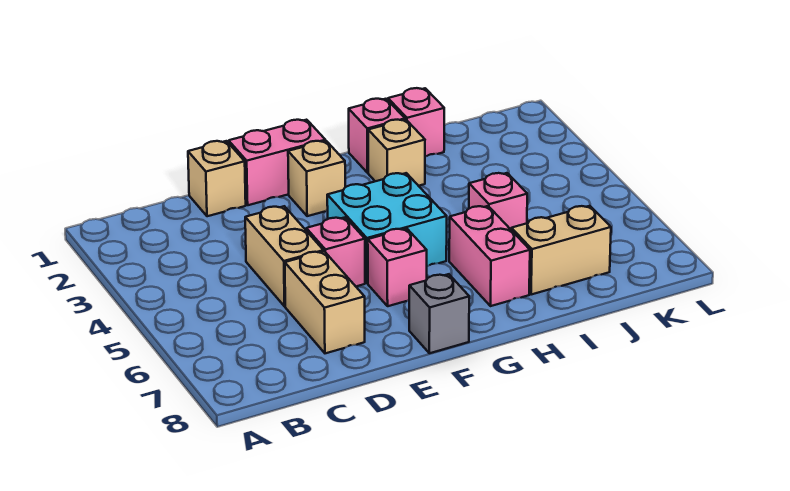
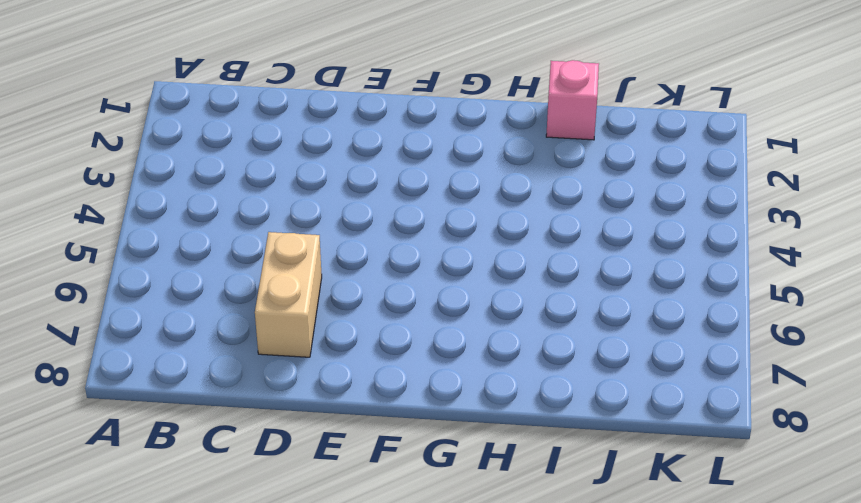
none -> tan 1x1 brick [188,141,246,216]
none -> tan 1x2 brick [245,206,323,306]
none -> pink 1x2 brick [229,120,325,205]

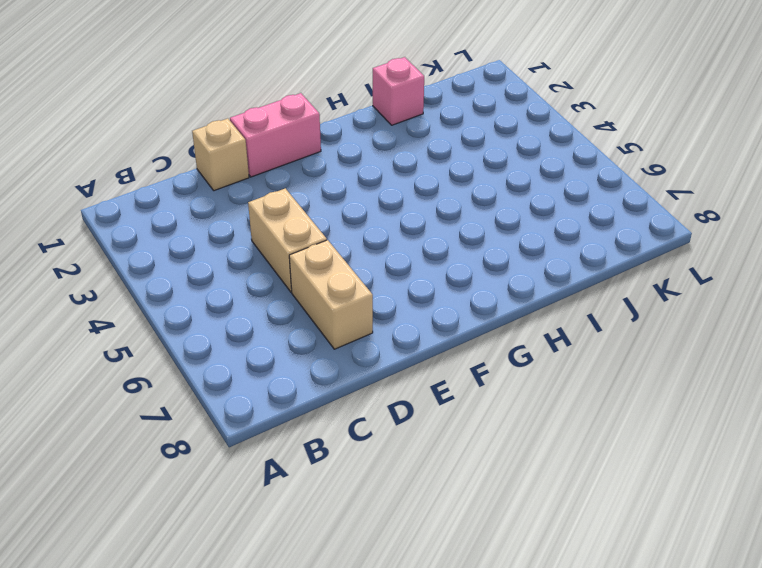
none -> pink 1x1 brick [306,217,365,286]
none -> tan 1x1 brick [288,141,345,216]
none -> cyan 2x2 brick [327,173,447,283]

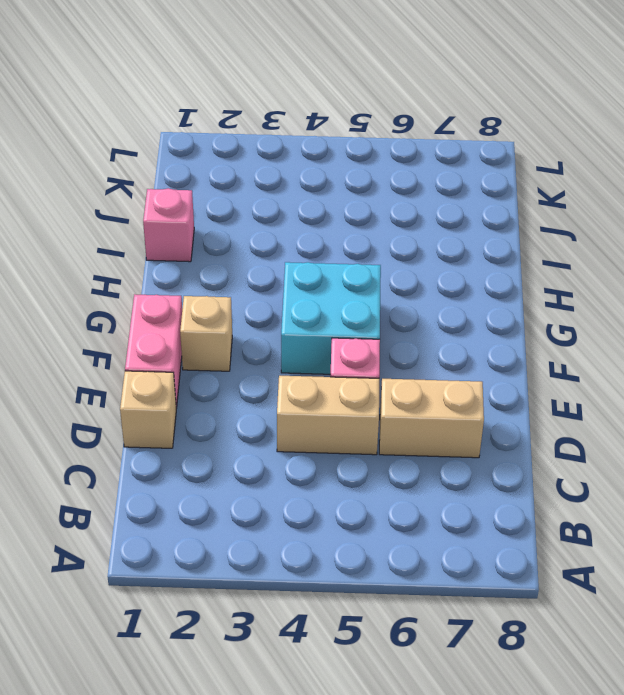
none -> pink 1x1 brick [368,229,427,306]
none -> grey 1x1 brick [409,274,469,353]
none -> pink 1x1 brick [349,99,405,173]

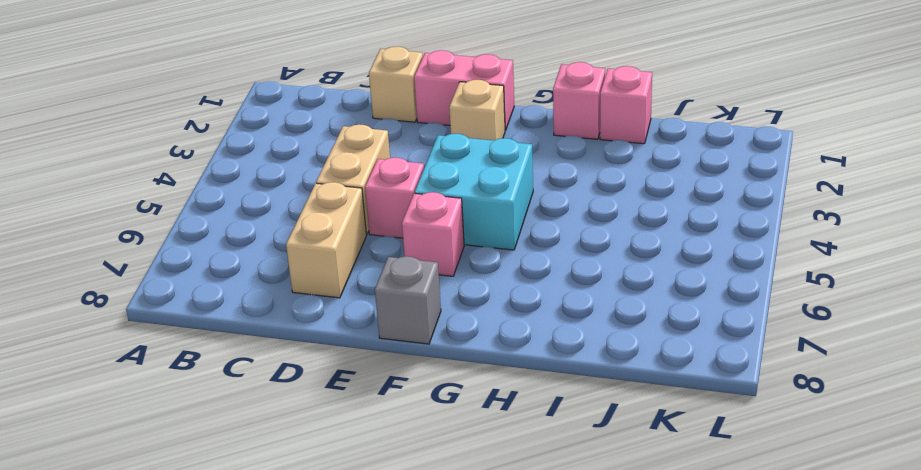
none -> tan 1x1 brick [368,120,425,186]
none -> pink 1x2 brick [449,206,530,306]
none -> pink 1x1 brick [469,173,527,229]

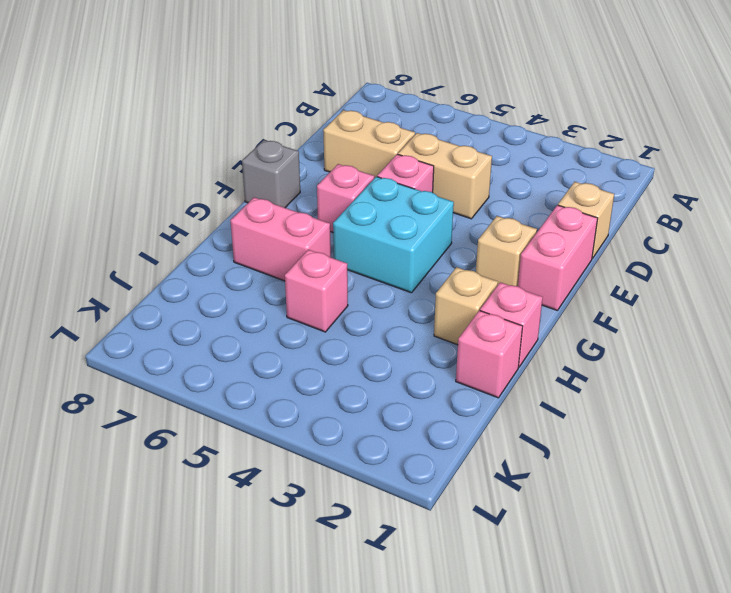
none -> tan 1x2 brick [511,206,611,295]

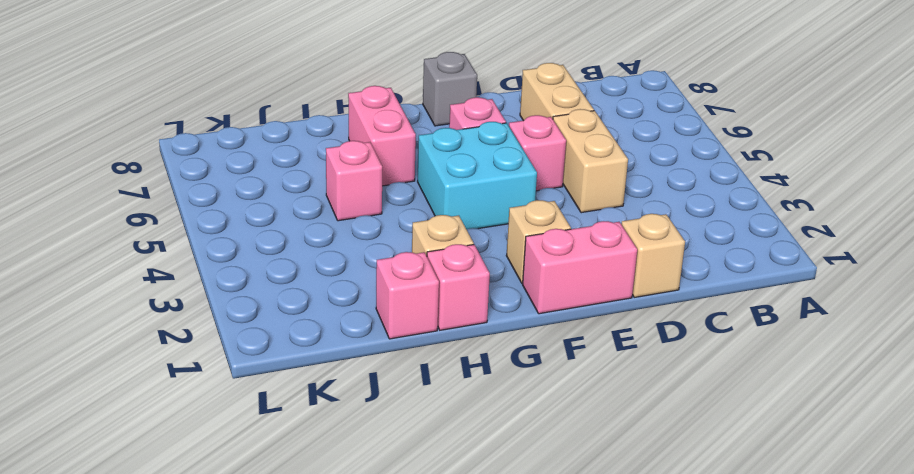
none -> tan 1x2 brick [511,206,611,295]

